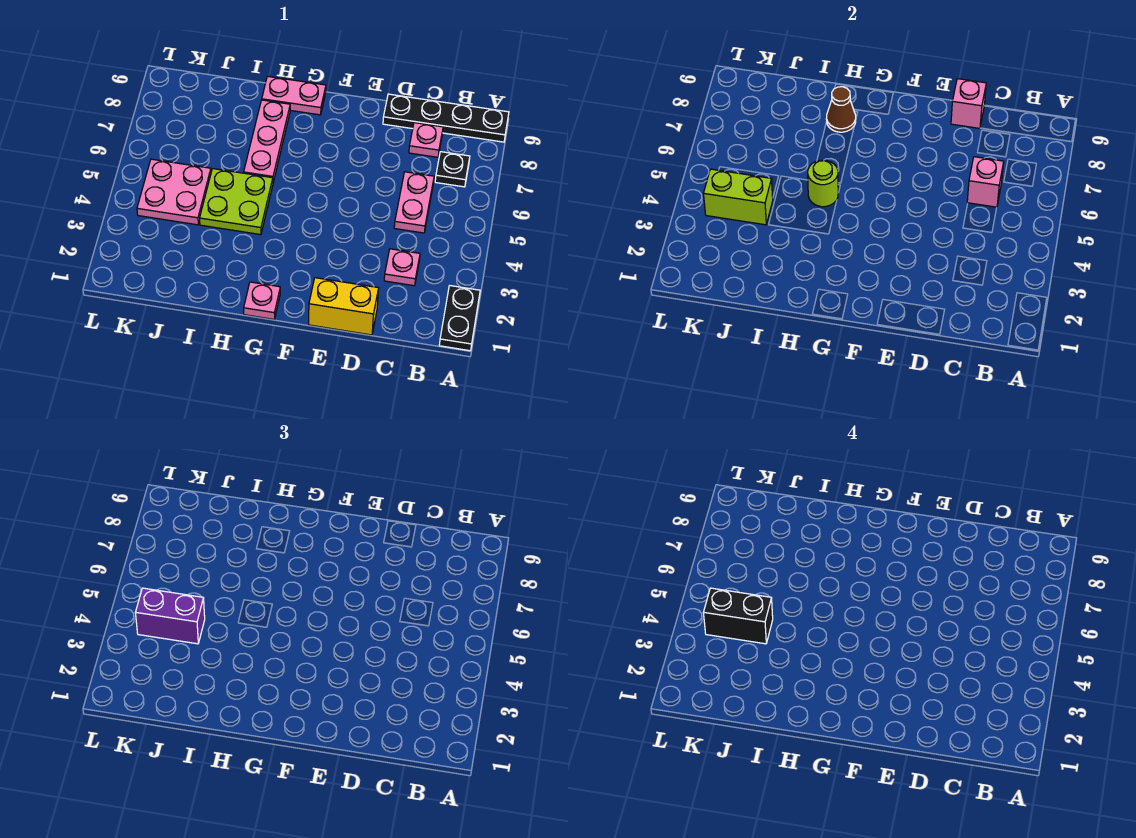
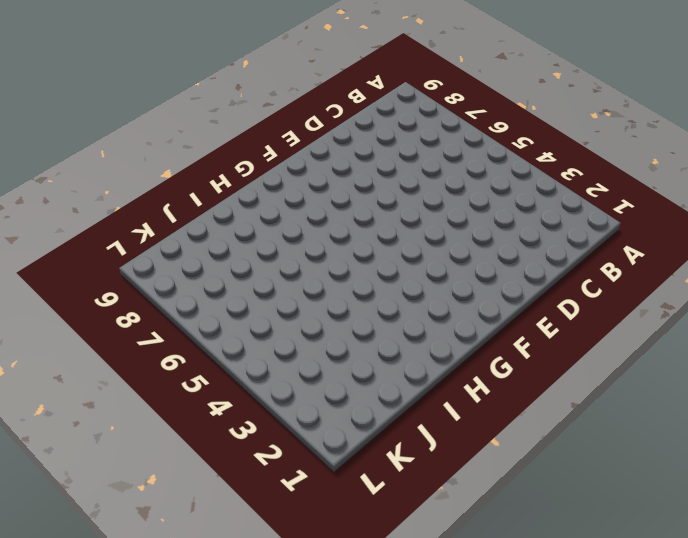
none -> black 1x2 plate [439,286,480,351]
none -> black 1x4 plate [383,94,509,142]
none -> black 1x1 plate [435,152,470,187]

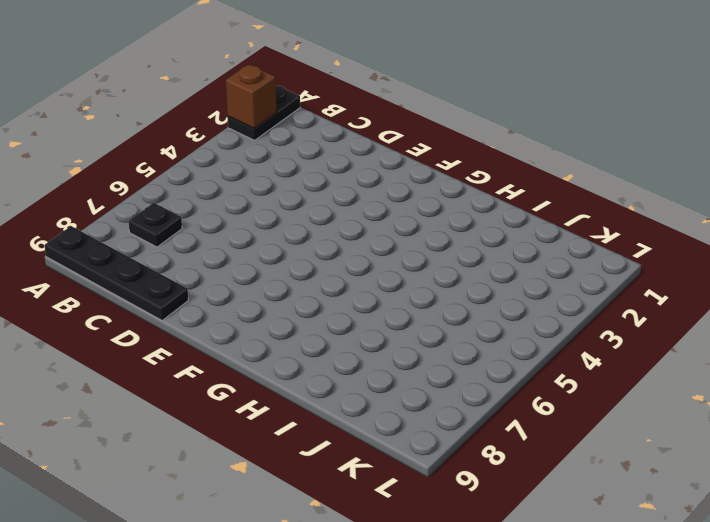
brown 1x1 brick [226,64,277,128] -> none
none -> pink 1x1 plate [384,249,420,286]
none -> pink 1x2 plate [394,172,434,233]
none -> pink 1x1 plate [409,123,443,157]

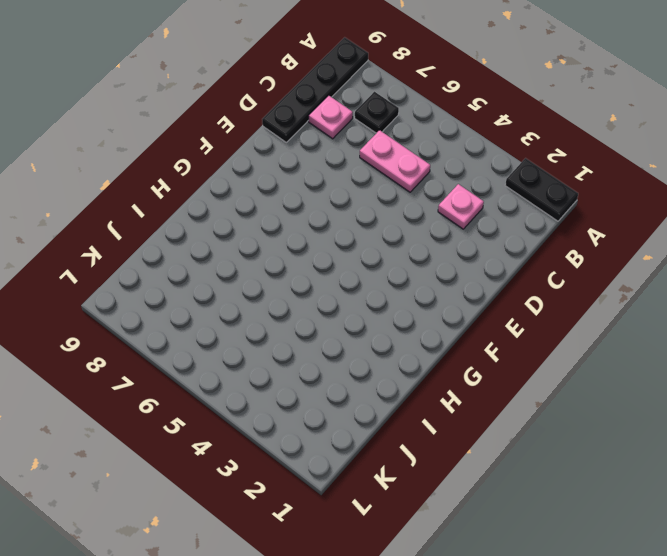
none -> yellow 1x2 brick [309,278,379,335]
none -> pink 1x1 plate [244,282,280,319]
none -> pink 1x2 plate [262,76,326,115]

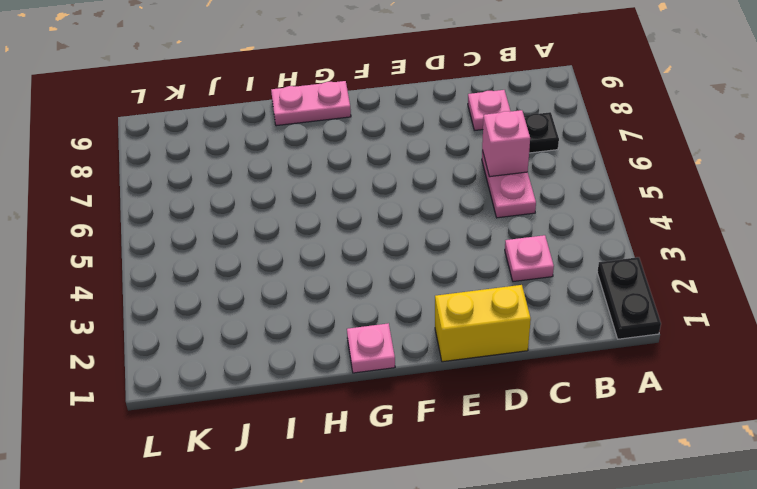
none -> black 1x4 plate [383,94,509,142]
none -> lime 2x2 plate [200,169,273,235]
none -> pink 1x3 plate [244,100,290,182]

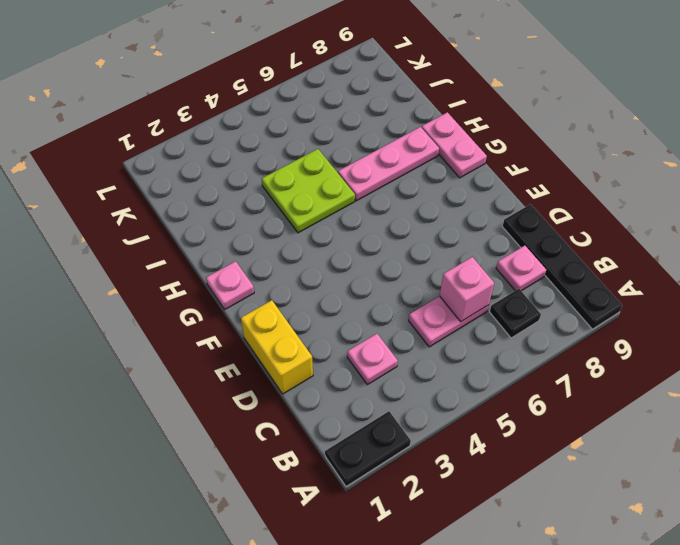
none -> pink 2x2 plate [137,159,211,225]
none -> pink 1x1 brick [951,79,986,128]
none -> lime 1x1 round brick [808,160,838,207]

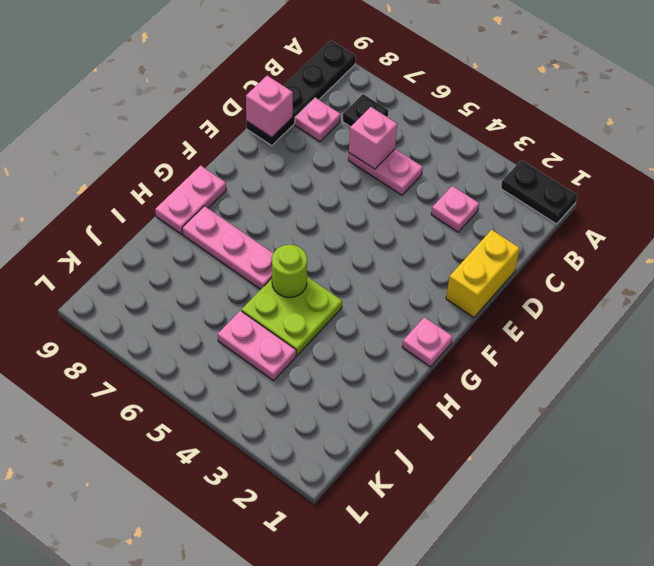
pink 1x2 plate [218,311,296,381] -> pink 2x2 plate [137,159,211,225]
none -> brown 1x1 cone [826,87,856,132]
none -> lime 1x2 brick [703,169,773,225]
none -> purple 1x2 brick [135,588,205,644]

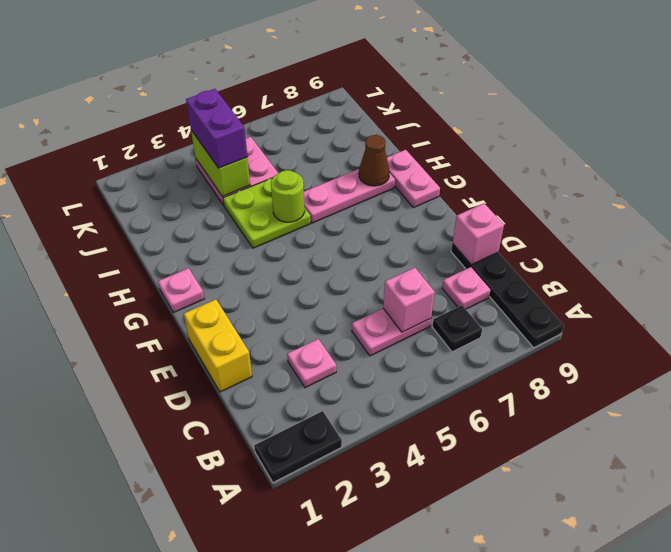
none -> black 1x2 brick [703,588,773,644]

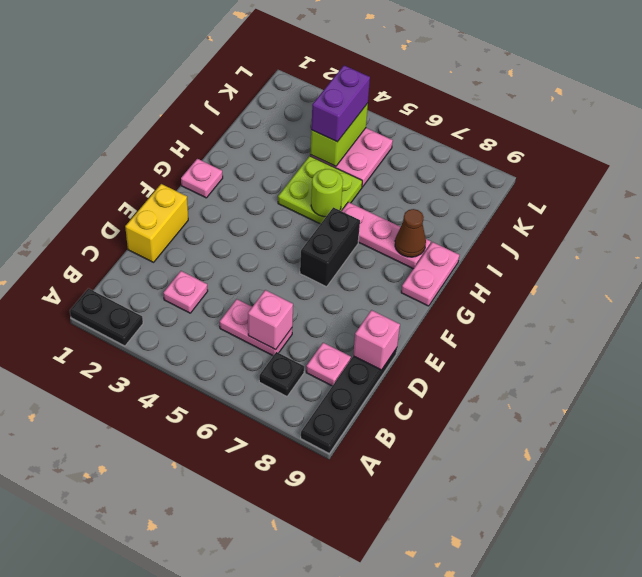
black 1x2 brick [300,207,360,287] -> black 1x2 brick moved to [703,588,773,644]

